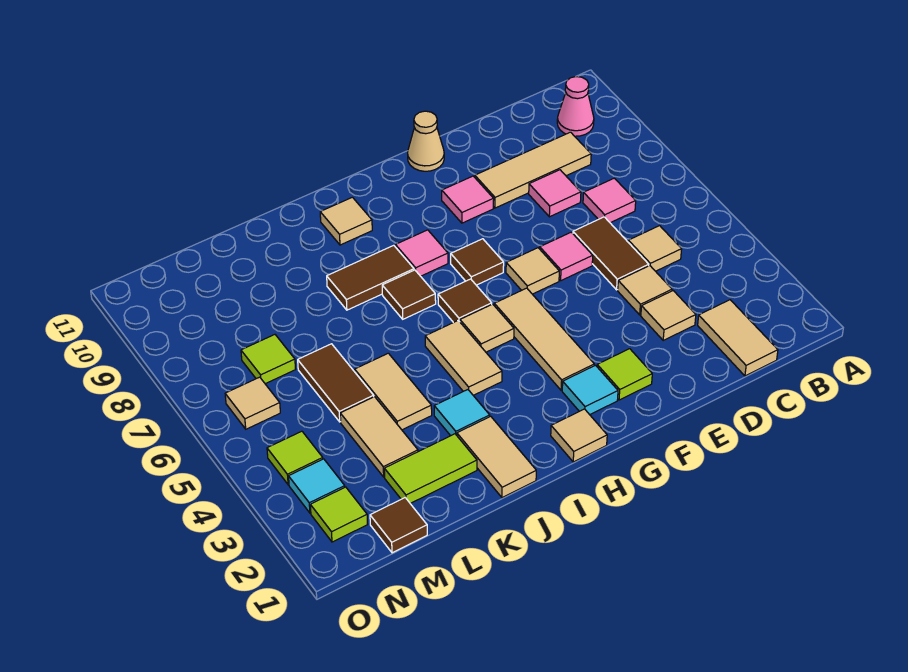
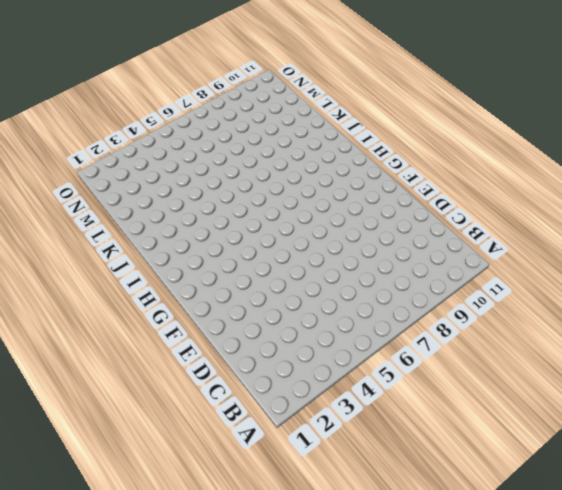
none -> pink 1x1 cone [557,77,594,136]
none -> tan 1x2 tile [698,300,778,376]
none -> tan 1x1 tile [628,226,682,271]
none -> pink 1x1 tile [583,178,636,223]

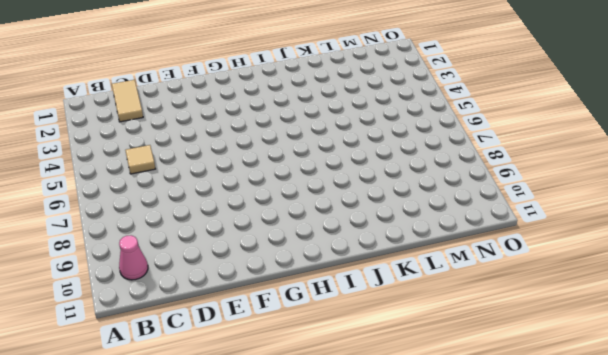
none -> pink 1x1 tile [583,178,636,223]
none -> tan 1x3 tile [475,132,591,208]
none -> tan 1x1 tile [641,291,696,340]
none -> tan 1x1 tile [618,266,672,315]

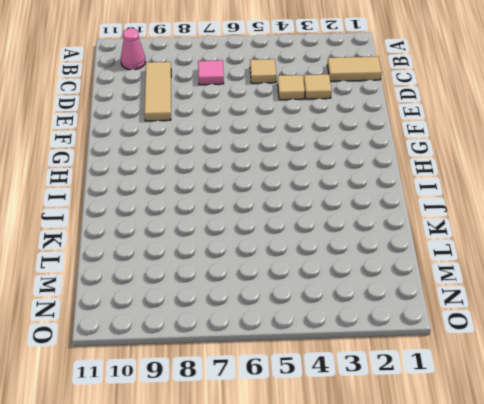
none -> brown 1x2 tile [573,217,649,290]
none -> pink 1x1 tile [529,170,581,217]
none -> pink 1x1 tile [540,232,593,281]
none -> lime 1x1 tile [597,349,652,400]

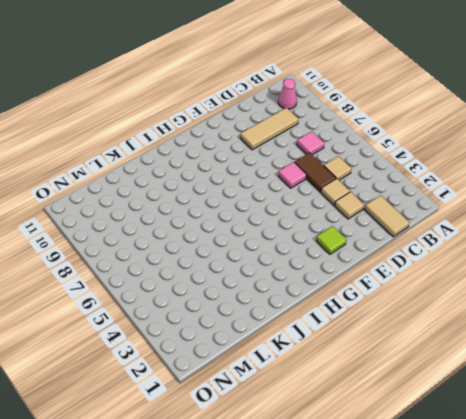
none -> pink 1x1 tile [529,170,581,217]
none -> tan 1x1 tile [506,248,559,294]
none -> pink 1x1 tile [442,176,494,223]
none -> tan 1x1 cone [408,111,444,171]

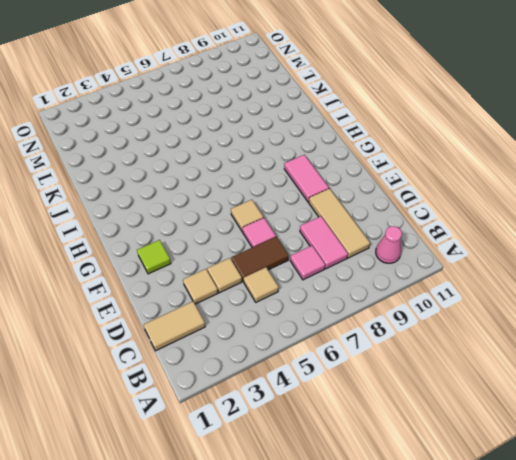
pink 1x2 tile [300,216,348,269] -> pink 1x1 tile [529,170,581,217]
pink 1x2 tile [284,155,329,202] -> pink 1x1 tile [442,176,494,223]
none -> tan 1x1 cone [408,111,444,171]
none -> cyan 1x1 tile [562,365,618,415]
none -> tan 1x3 tile [494,288,594,390]
none -> brown 1x1 tile [451,239,504,285]

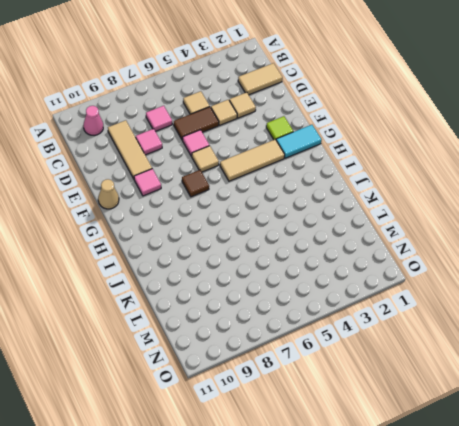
cyan 1x2 tile [276,125,321,158] -> cyan 1x1 tile [562,365,618,415]
none -> tan 1x1 tile [551,409,607,462]
none -> tan 1x1 tile [460,304,514,352]
none -> brown 1x1 tile [438,279,492,323]
none -> pink 1x1 tile [395,230,448,276]

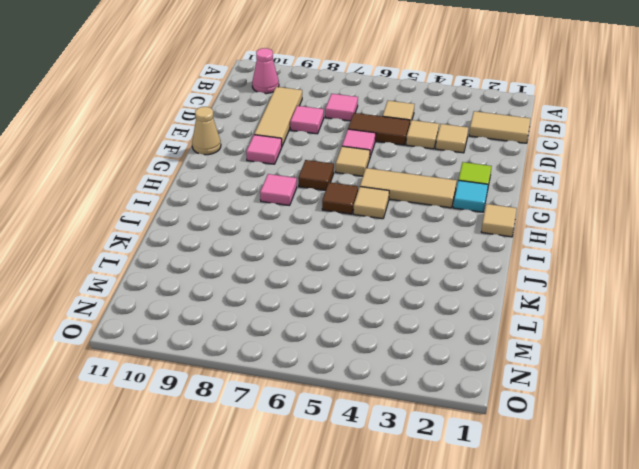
none -> tan 1x2 tile [425,321,502,395]
none -> brown 1x1 tile [382,270,436,319]
none -> brown 1x2 tile [327,245,414,310]
none -> tan 1x1 tile [320,197,372,245]

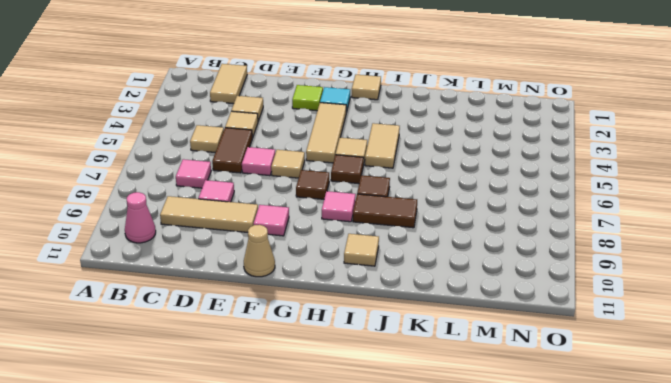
none -> tan 1x2 tile [457,416,536,498]
none -> cyan 1x1 tile [434,390,490,436]
none -> lime 1x2 tile [384,434,477,503]
none -> tan 1x2 tile [355,353,432,430]

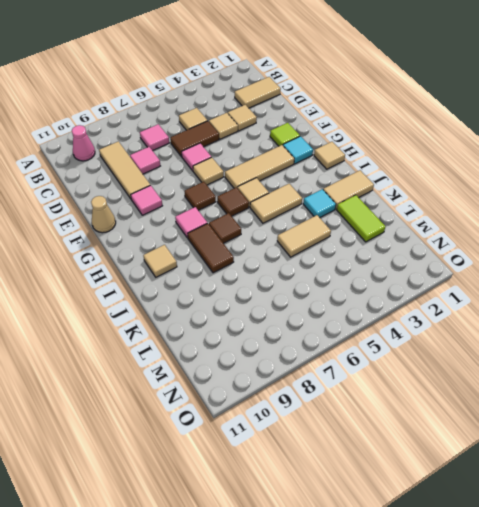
none -> tan 1x2 tile [340,397,418,477]
none -> brown 1x2 tile [298,344,374,422]
none -> brown 1x1 tile [370,498,427,553]
none -> lime 1x1 tile [241,335,296,384]

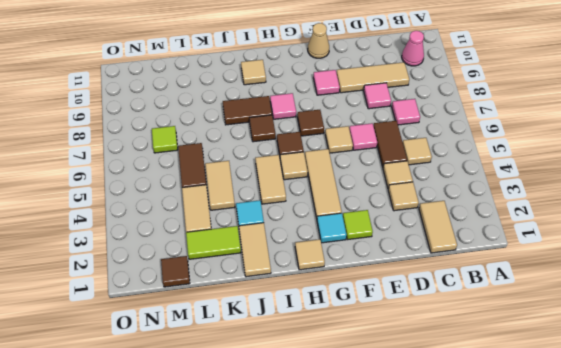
none -> lime 1x1 tile [310,487,368,542]
none -> cyan 1x1 tile [289,459,345,513]
none -> lime 1x1 tile [267,431,323,485]
none -> tan 1x1 tile [225,377,280,429]

